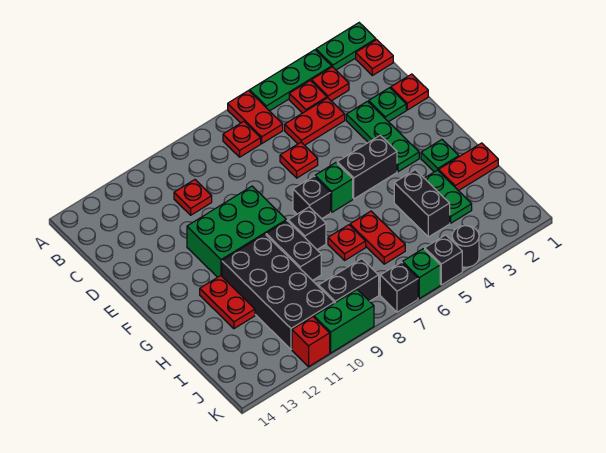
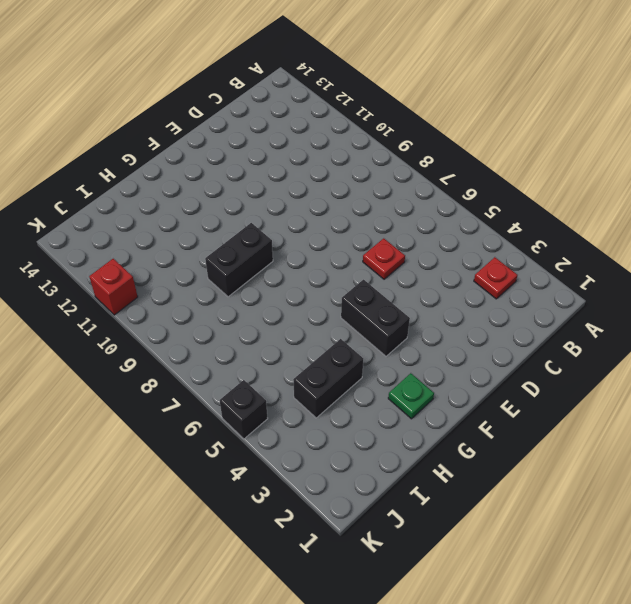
none -> green 1x2 plate [316,23,376,70]
none -> green 1x3 plate [250,50,332,111]
none -> red 1x2 plate [228,91,283,143]
none -> red 1x1 plate [356,40,393,75]

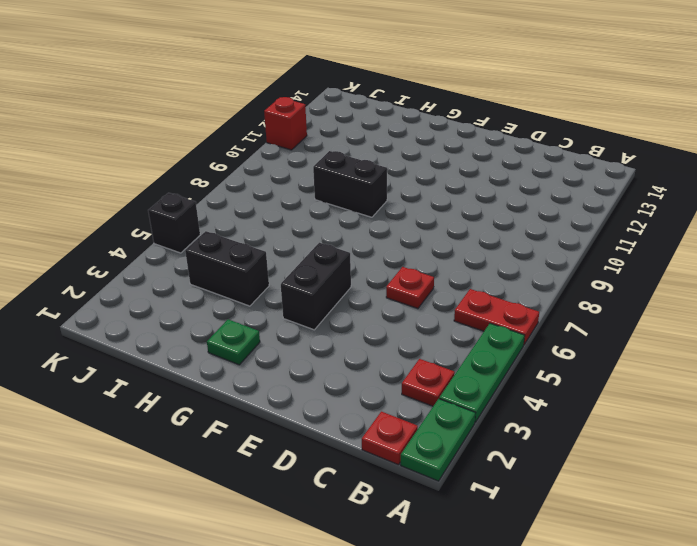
none -> red 1x1 plate [289,81,327,113]
none -> red 1x1 plate [223,122,261,157]
none -> red 1x2 plate [285,98,345,145]
none -> red 1x1 plate [174,180,212,215]

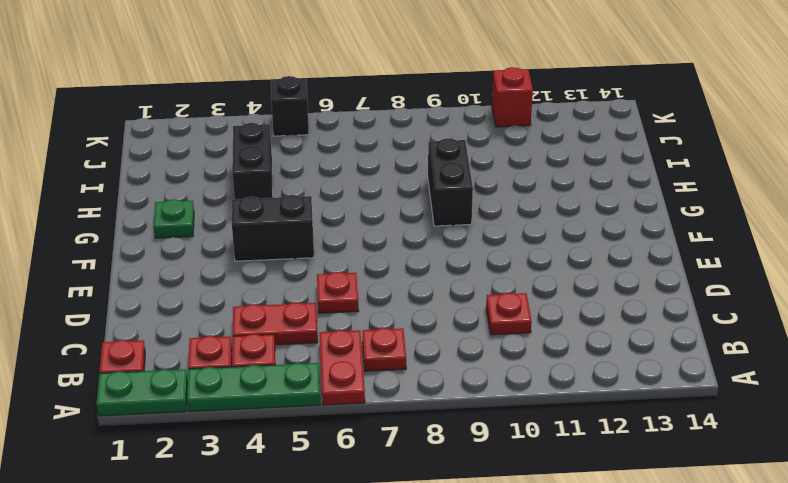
none -> red 1x1 plate [391,74,428,110]
none -> green 1x1 plate [369,88,406,122]
none -> green 1x3 plate [346,101,419,172]
none -> green 2x3 brick [187,186,286,277]

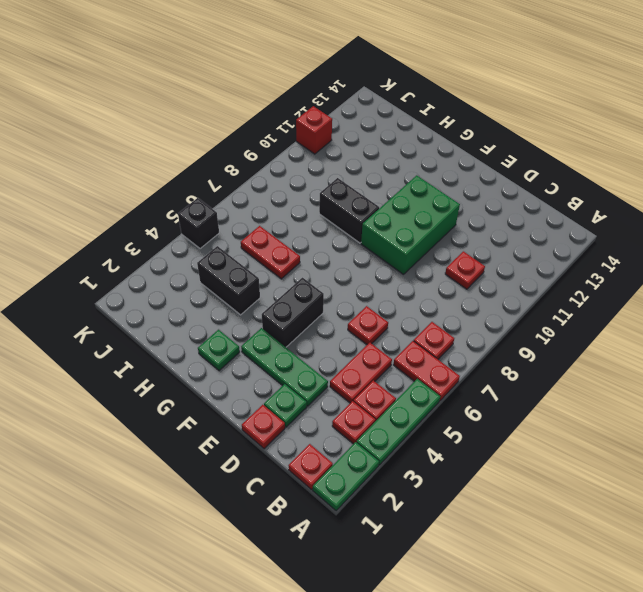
none -> green 1x1 brick [315,163,353,212]
none -> black 1x1 brick [293,176,331,219]
none -> black 1x1 brick [288,207,326,249]
none -> black 2x4 brick [222,234,334,349]

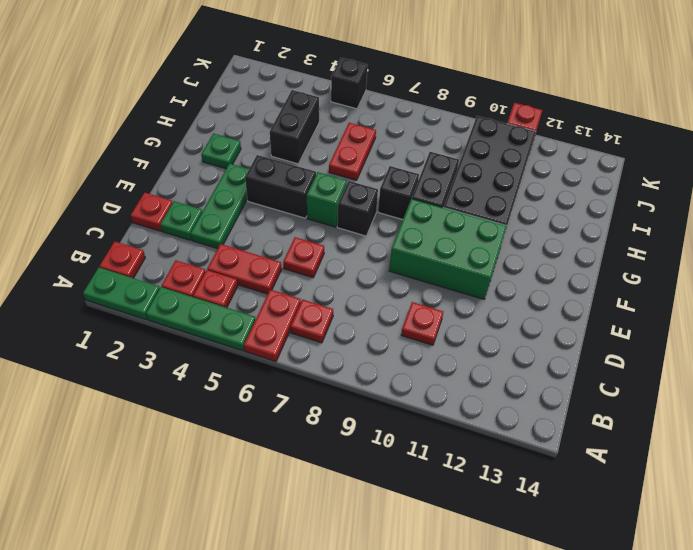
none -> red 1x2 plate [200,276,255,329]
none -> red 1x2 plate [439,143,498,191]
none -> green 1x2 plate [425,170,472,223]
none -> red 1x1 plate [328,225,366,260]

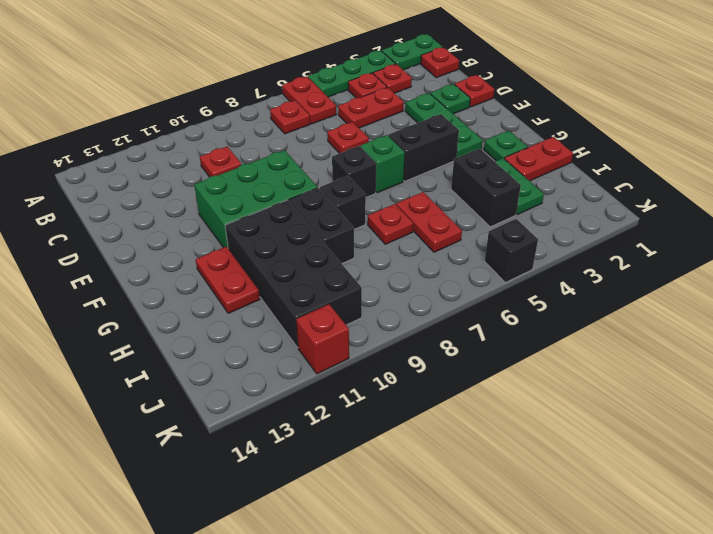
none -> black 1x2 brick [319,259,379,303]
none -> black 1x1 round brick [452,225,479,267]
none -> green 1x1 brick [403,249,440,298]
none -> black 1x1 brick [380,262,418,312]

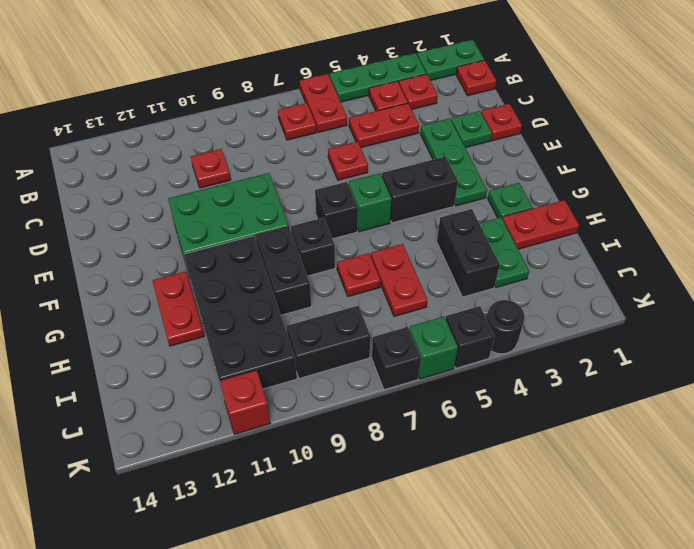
none -> green 1x2 brick [314,290,374,353]

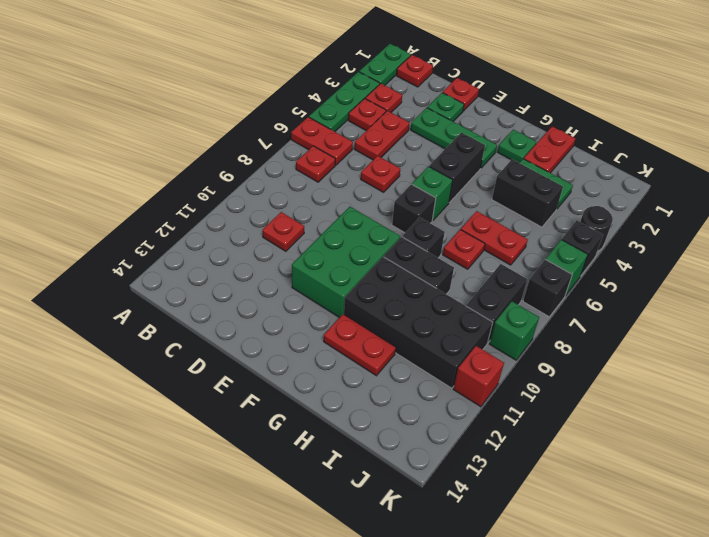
green 1x1 brick [489,301,539,360] -> green 1x2 brick [314,290,374,353]

